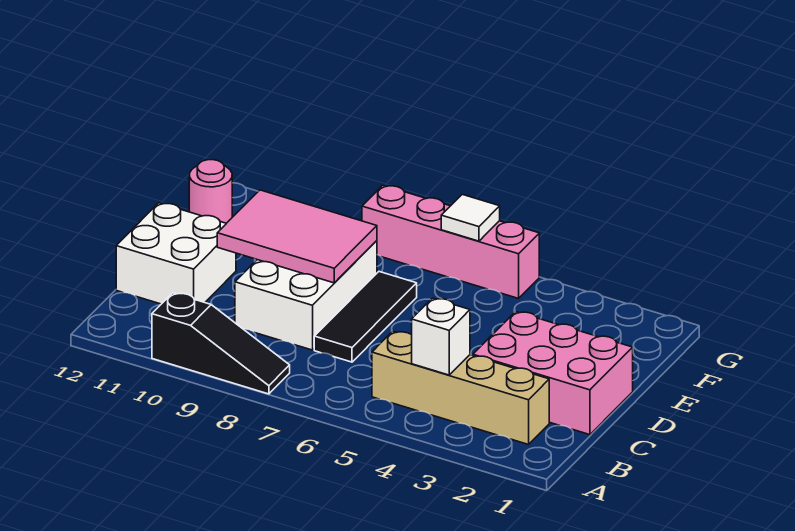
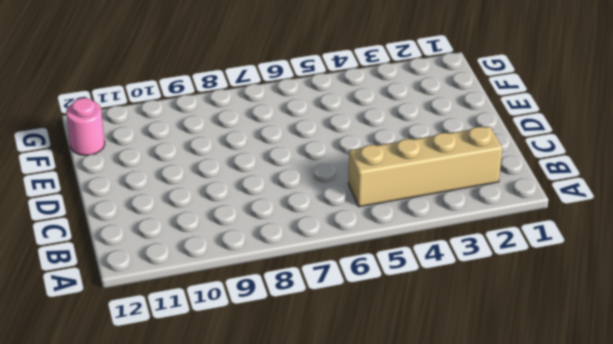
none -> black 1x3 slope [152,293,290,394]
none -> pink 2x3 brick [473,312,633,435]

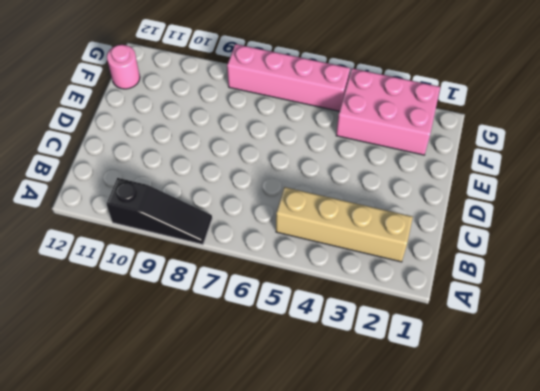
pink 2x3 brick [336,68,440,155] -> pink 2x3 brick moved to [473,312,633,435]
none -> black 1x3 tile [314,272,417,362]
none -> white 2x3 brick [235,241,377,350]

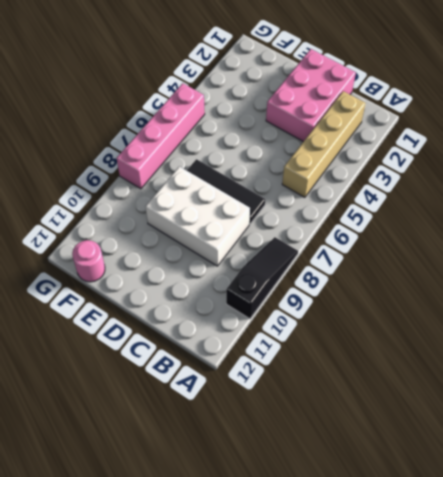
none -> white 2x2 brick [116,203,236,304]
none -> white 1x1 brick [412,298,470,375]

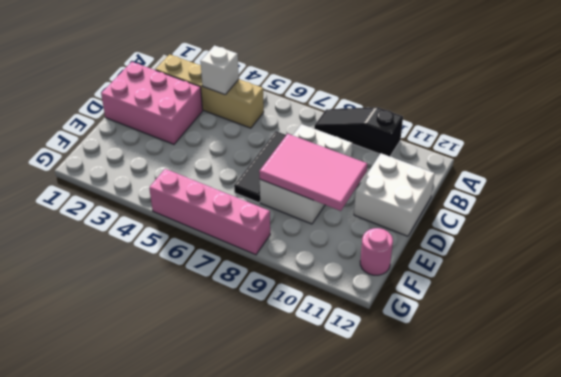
none -> white 1x1 tile [441,194,500,241]

